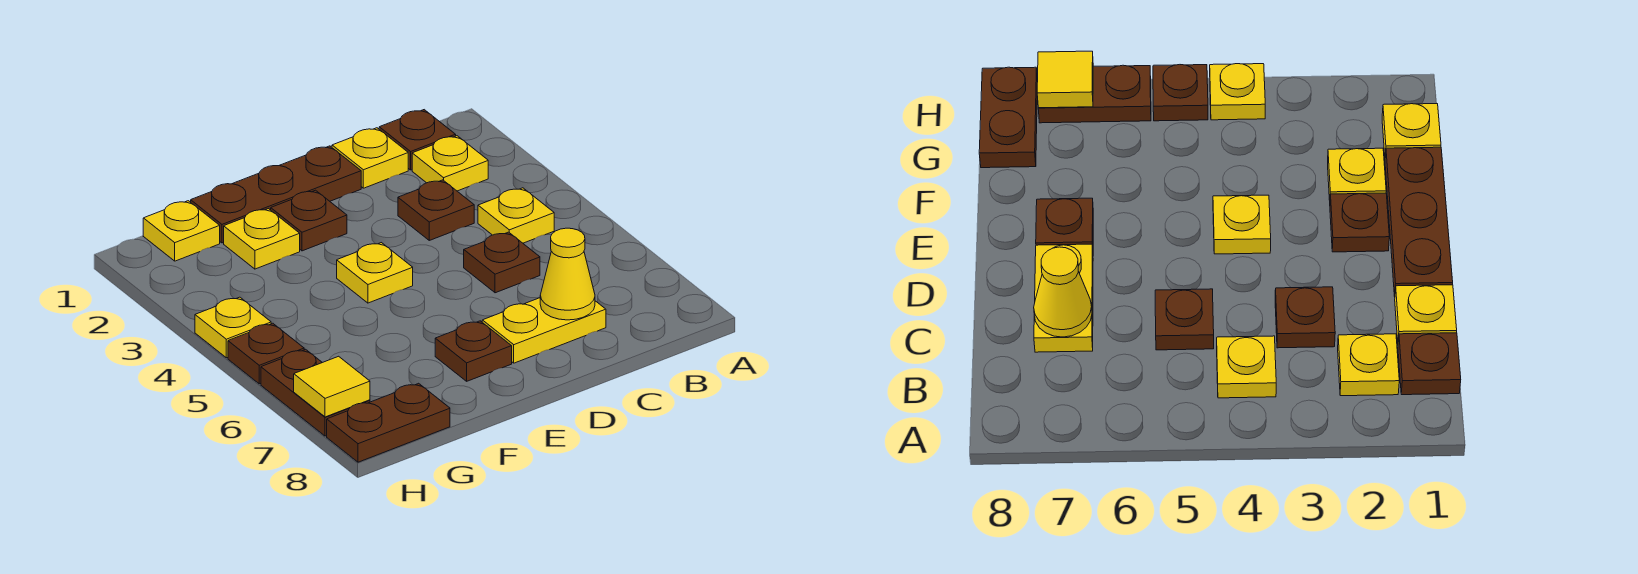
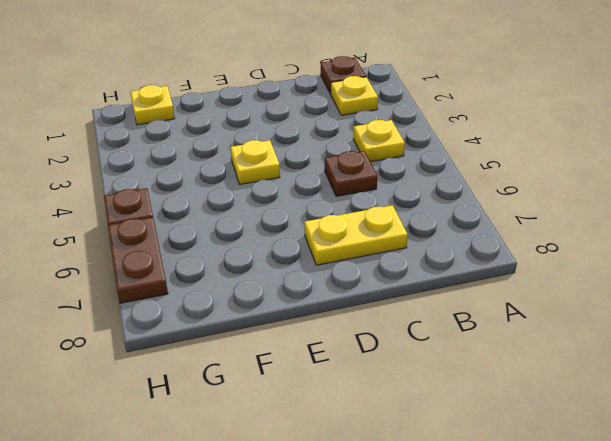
none -> yellow 1x1 plate [332,128,408,188]
none -> brown 1x1 plate [398,180,474,240]
none -> brown 1x3 plate [191,146,361,243]

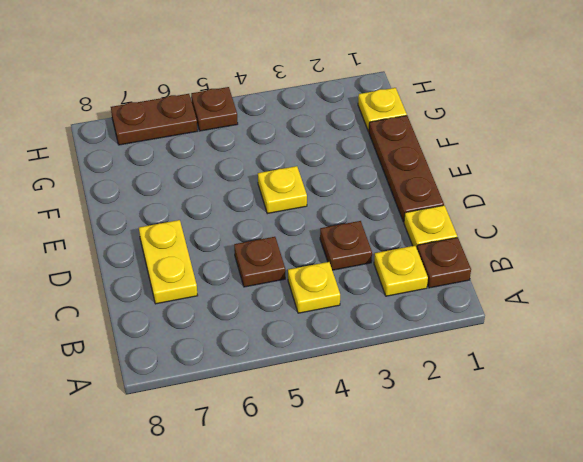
none -> brown 1x1 plate [271,190,347,251]
none -> brown 1x1 plate [435,321,512,381]
none -> yellow 1x1 plate [224,209,300,269]

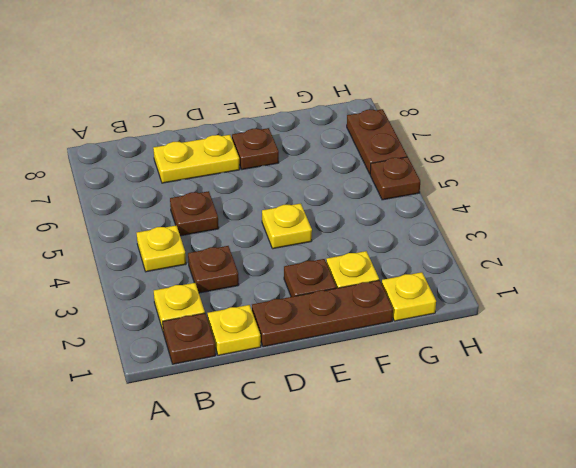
none -> brown 1x2 plate [327,383,450,462]
none -> yellow 1x1 plate [195,297,271,358]
none -> yellow 1x1 cone [540,228,595,320]

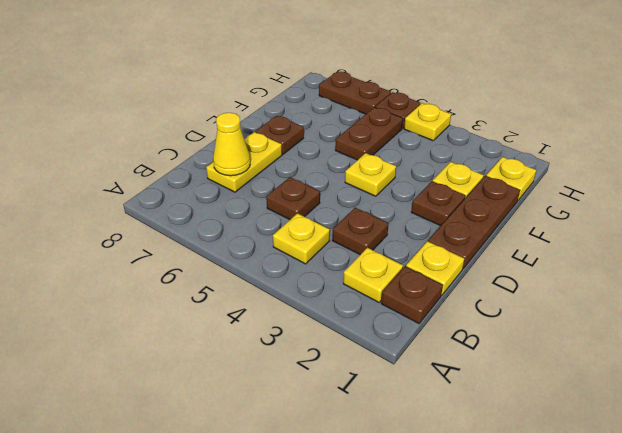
brown 1x2 plate [335,107,403,160] -> brown 1x2 plate moved to [327,383,450,462]
none -> yellow 1x1 tile [294,356,370,417]

